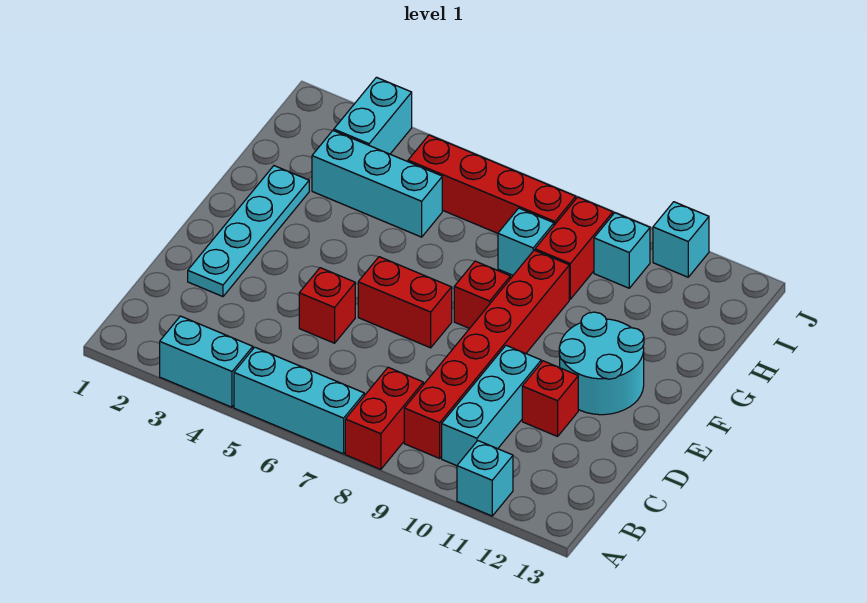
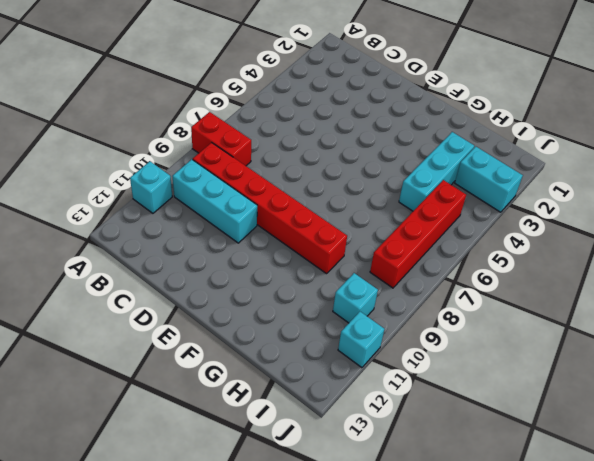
none -> cyan 1x2 brick [160,316,253,407]
none -> cyan 1x3 brick [234,347,364,454]
none -> cyan 1x4 plate [188,166,309,297]

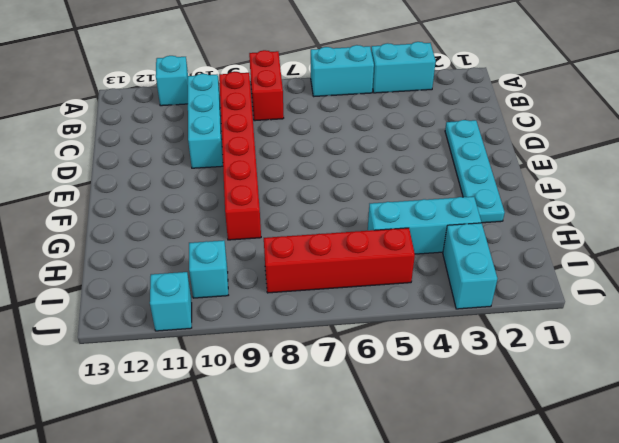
cyan 1x2 brick [311,45,374,96] -> cyan 1x3 brick [234,347,364,454]
none -> red 1x1 brick [299,268,355,343]
none -> red 1x1 brick [522,361,578,436]
none -> red 1x2 brick [358,257,452,348]

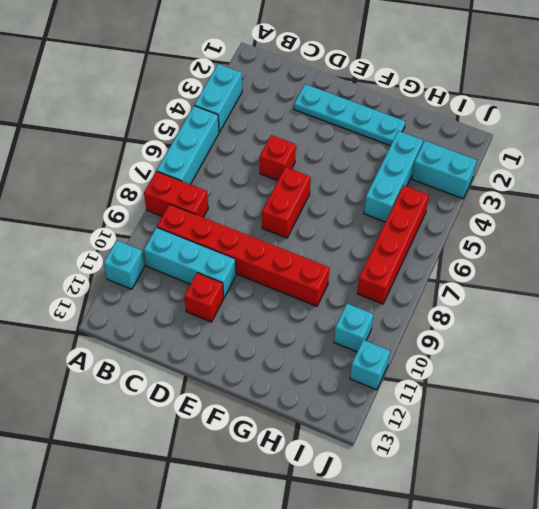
none -> cyan 2x2 round brick [559,312,644,415]
none -> red 1x1 brick [454,261,510,329]
none -> cyan 1x1 brick [498,208,554,275]

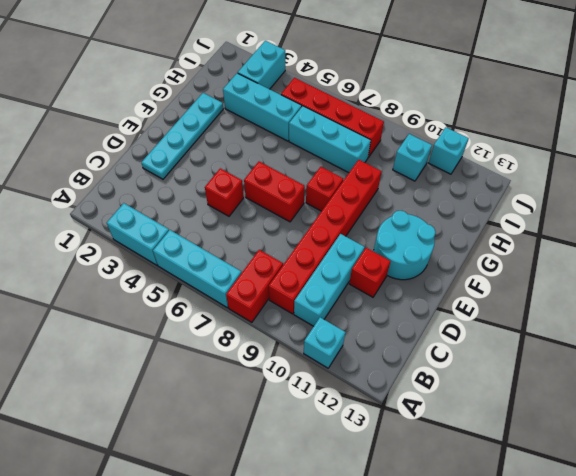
cyan 1x3 brick [289,106,371,173] -> cyan 1x1 brick [498,208,554,275]
none -> red 1x2 brick [535,197,613,299]

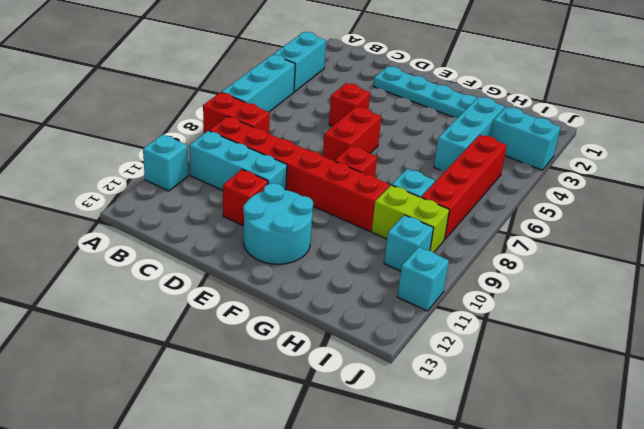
lime 1x2 brick [372,185,449,253] -> red 1x2 brick [535,197,613,299]

